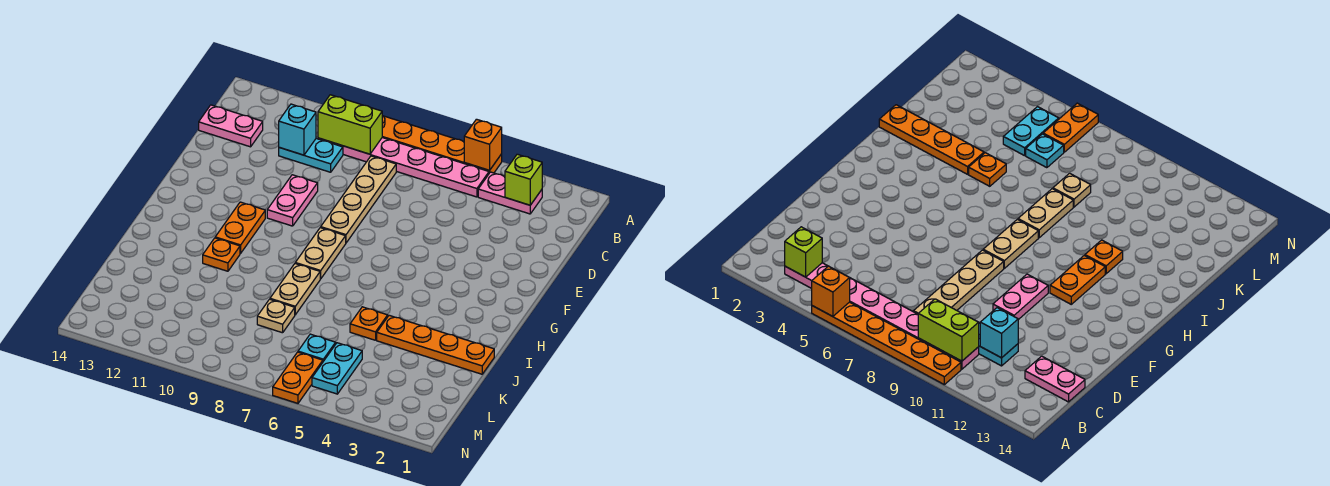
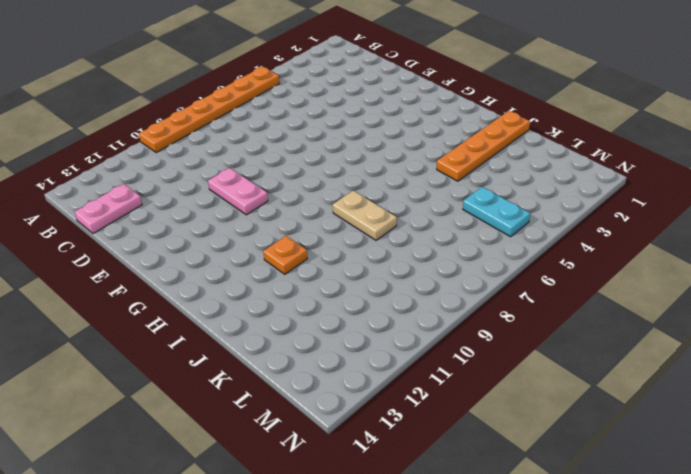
none -> pink 1x2 plate [478,172,542,214]
none -> pink 1x6 plate [318,138,489,197]
none -> tan 1x4 plate [321,156,396,243]

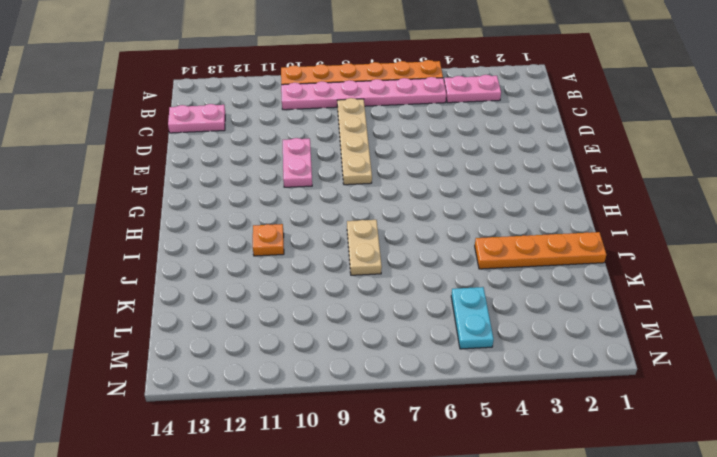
none -> cyan 1x2 plate [279,139,343,172]
none -> tan 1x2 plate [295,228,346,279]
none -> orange 1x2 plate [215,202,265,253]

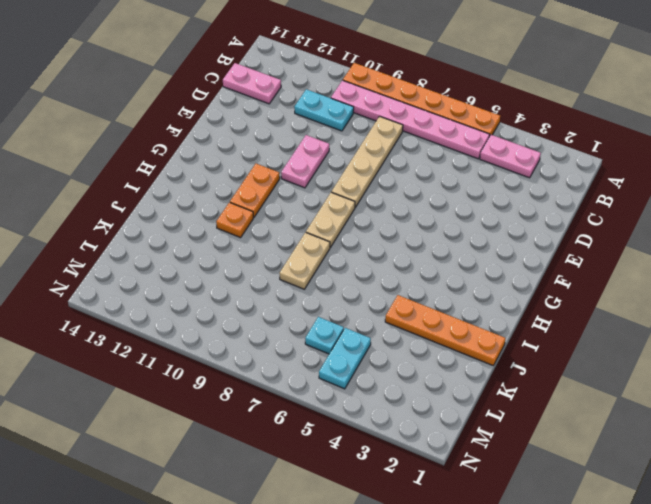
none -> orange 1x1 plate [350,307,388,340]
none -> tan 1x1 plate [257,299,295,333]
none -> orange 1x2 plate [273,352,323,403]

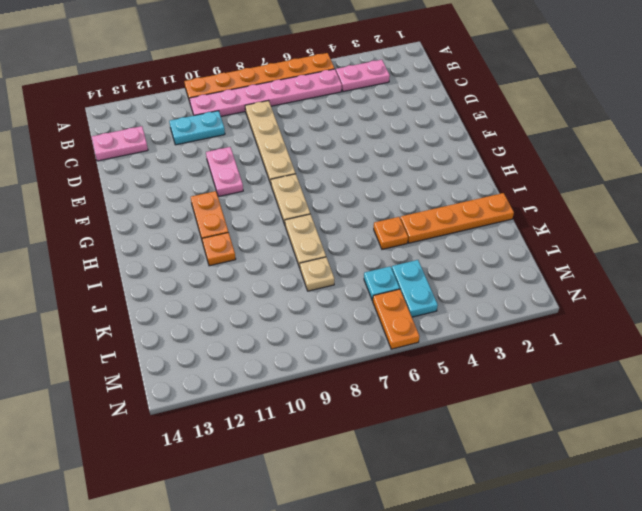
none -> orange 1x1 brick [464,119,502,170]
none -> lime 1x1 brick [505,154,542,205]
none -> lime 1x2 brick [318,95,382,154]

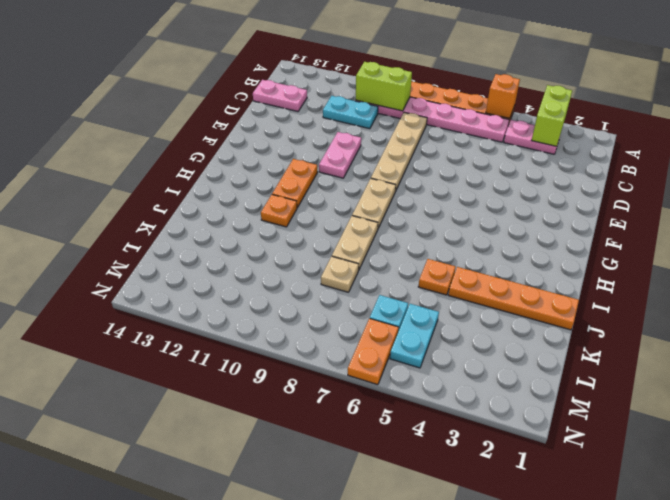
lime 1x2 brick [532,85,572,147] -> lime 1x1 brick [505,154,542,205]
none -> cyan 1x1 brick [279,104,316,155]

